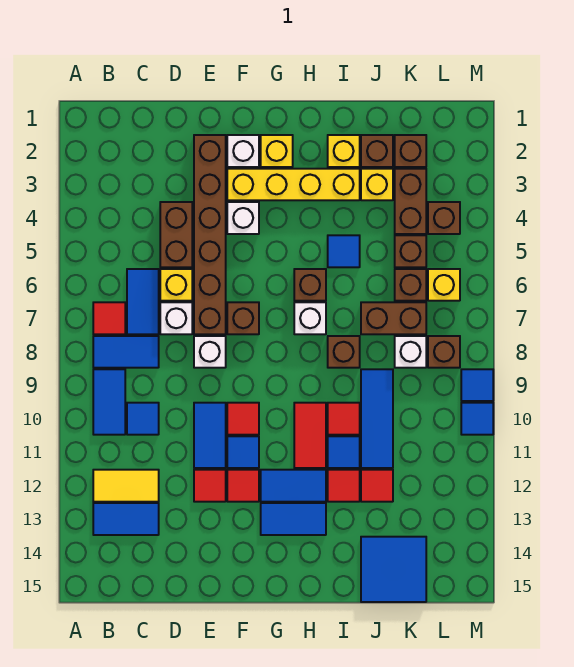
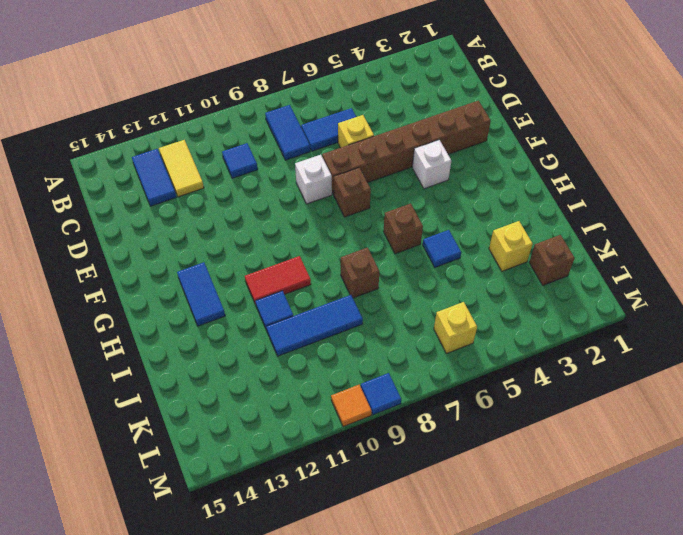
orange 1x1 tile [331,385,372,427] -> blue 1x1 tile [461,403,493,435]
none -> red 1x1 tile [93,302,125,334]
none -> blue 1x2 tile [93,369,125,435]
none -> brown 1x2 brick [160,202,192,267]
none -> white 1x1 brick [160,302,192,334]

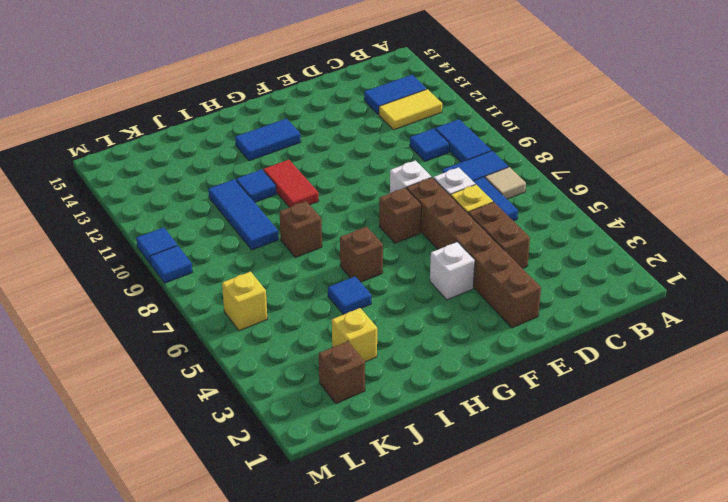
tan 1x1 tile [485,167,526,199] -> red 1x1 tile [93,302,125,334]
none -> blue 1x2 tile [194,403,226,468]
none -> red 1x1 tile [194,470,226,502]
none -> white 1x1 brick [227,135,259,167]
none -> yellow 1x4 brick [227,169,360,200]

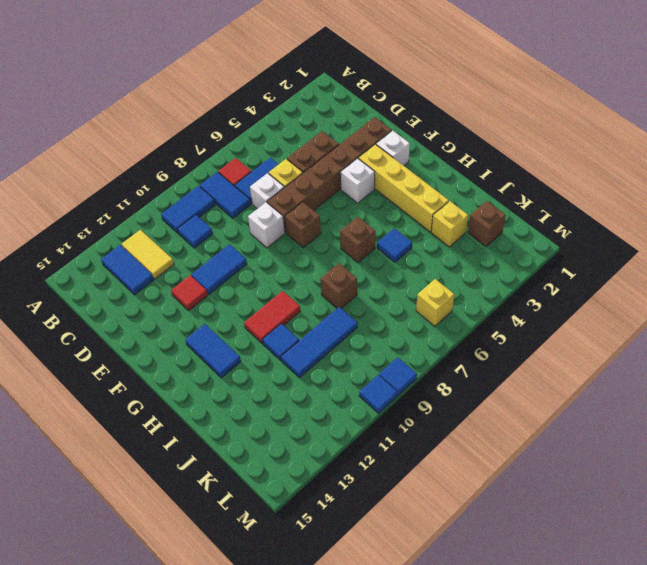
none -> red 1x1 tile [227,403,259,435]
none -> blue 1x1 tile [227,436,259,468]
none -> red 1x1 tile [227,470,259,502]
none -> yellow 1x1 brick [261,135,293,167]

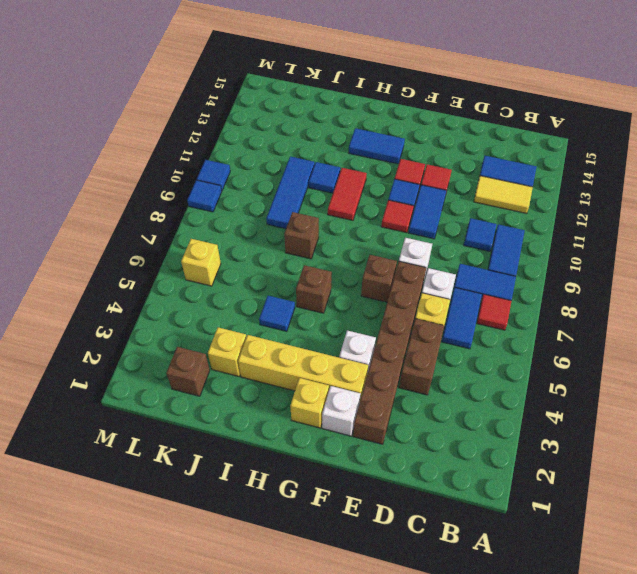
none -> blue 1x2 tile [261,470,326,502]
none -> white 1x1 brick [294,302,326,334]
none -> yellow 1x1 brick [328,135,360,167]
none -> red 1x1 tile [328,403,360,435]

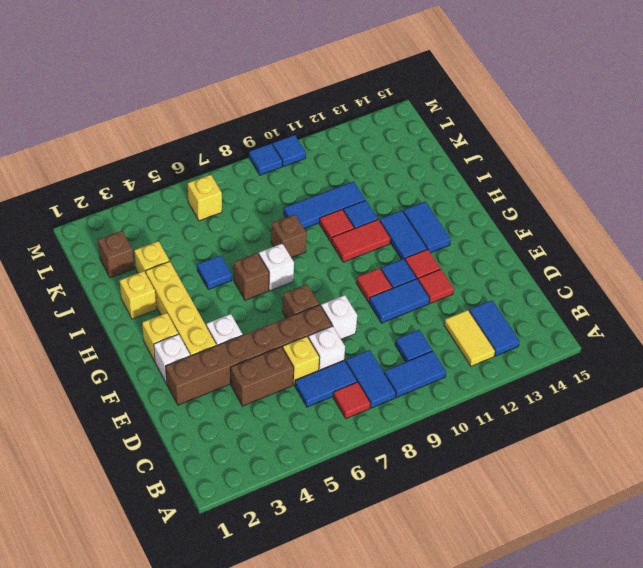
none -> red 1x1 tile [328,470,360,502]
none -> brown 1x1 brick [361,135,393,167]
none -> brown 1x2 brick [361,302,426,334]
none -> red 1x1 tile [361,470,393,502]

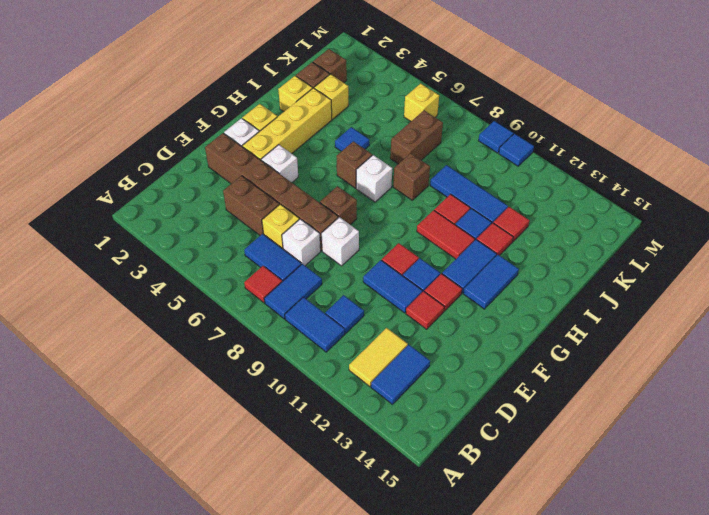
none -> blue 2x2 tile [361,537,426,602]
none -> brown 1x2 brick [395,169,426,234]
none -> brown 1x1 brick [395,235,426,267]
none -> brown 1x1 brick [395,269,426,301]

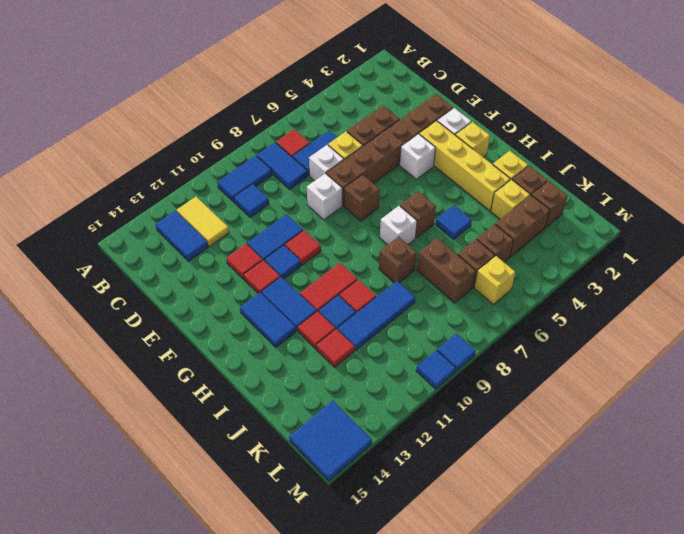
blue 2x2 tile [289,401,372,481] -> blue 2x2 tile moved to [361,537,426,602]
none -> white 1x1 brick [395,336,426,368]
none -> brown 1x1 brick [428,202,460,234]
none -> brown 1x1 brick [428,336,460,368]

